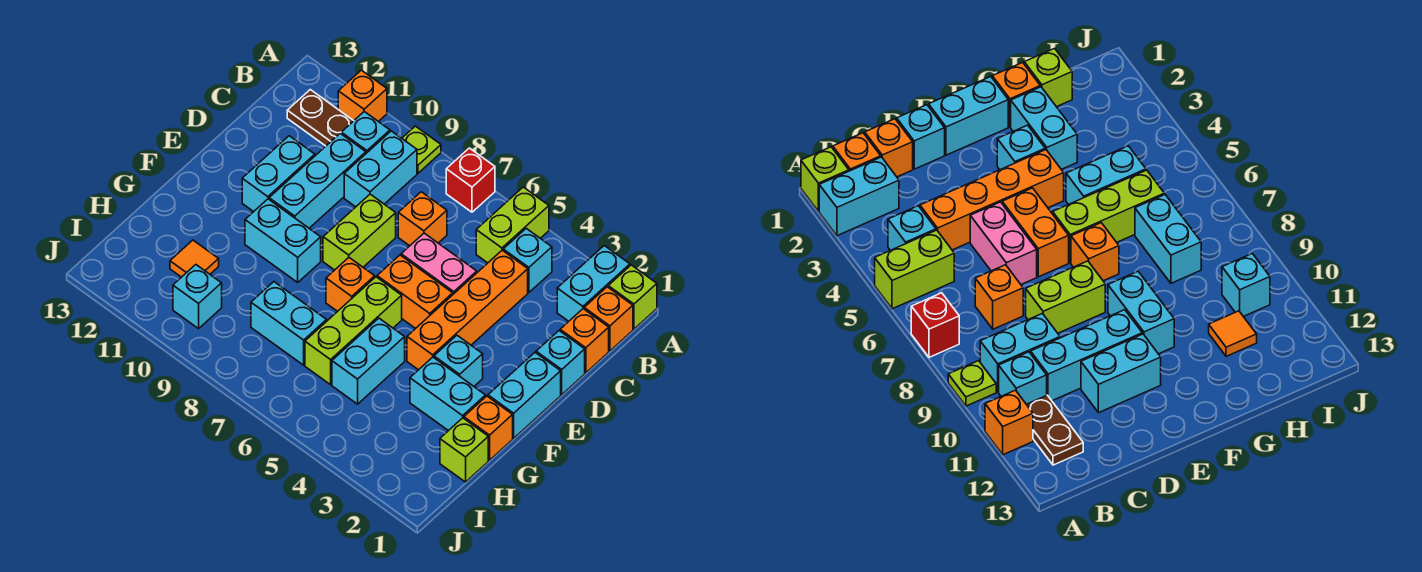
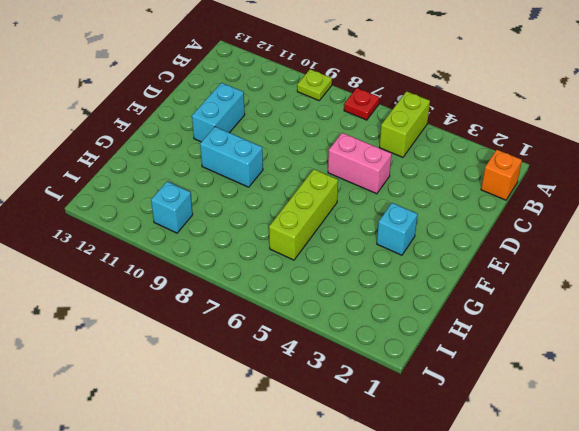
red 1x1 plate [344,88,379,120] -> red 1x1 brick [446,148,495,212]
none -> lime 1x1 brick [608,265,657,329]
none -> cyan 1x2 brick [557,246,630,321]
none -> orange 1x1 brick [338,70,387,122]
none -> cyan 1x1 brick [503,228,552,292]

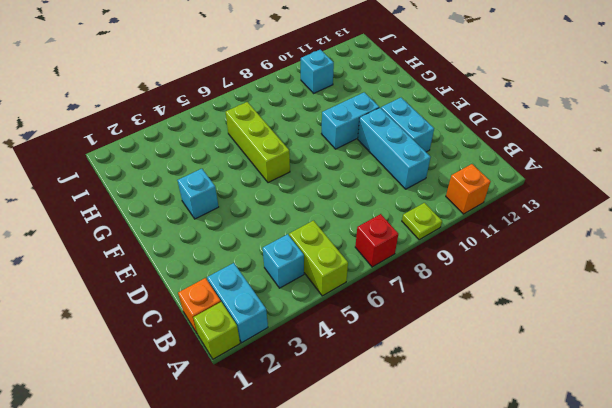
none -> cyan 1x2 brick [344,131,417,207]
none -> cyan 1x1 brick [341,112,390,153]
none -> brown 1x2 plate [287,90,353,146]
none -> orange 1x1 brick [560,309,609,373]

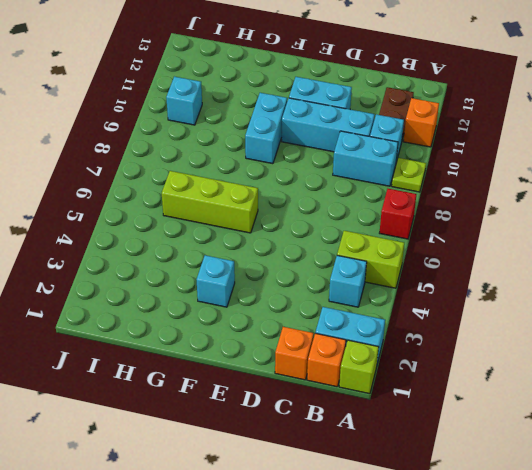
none -> orange 1x4 brick [407,250,528,370]
none -> orange 1x1 brick [398,192,447,246]
none -> cyan 1x1 brick [536,331,585,395]
none -> pink 1x2 brick [401,233,477,294]

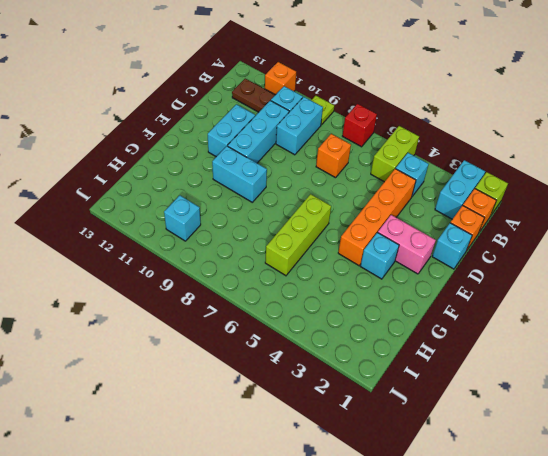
pink 1x2 brick [378,215,436,274] -> pink 1x2 brick moved to [401,233,477,294]
none -> lime 1x2 brick [323,194,396,270]
none -> cyan 1x2 brick [488,353,561,438]
none -> orange 1x2 brick [377,255,453,329]
none -> orange 1x1 brick [326,258,375,311]

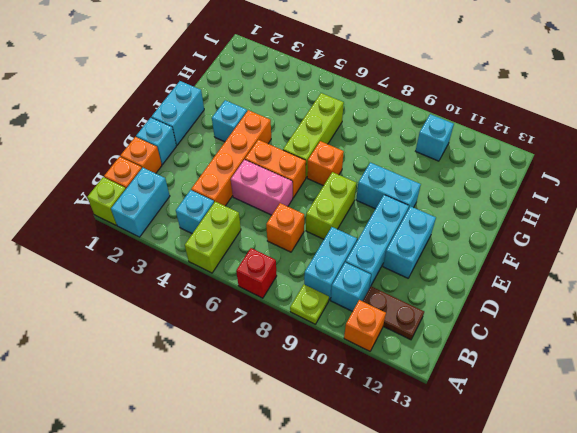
none -> orange 1x1 brick [464,396,513,460]
none -> cyan 1x2 brick [410,357,486,431]
none -> cyan 1x2 brick [332,318,405,404]
none -> lime 1x1 brick [440,418,488,482]

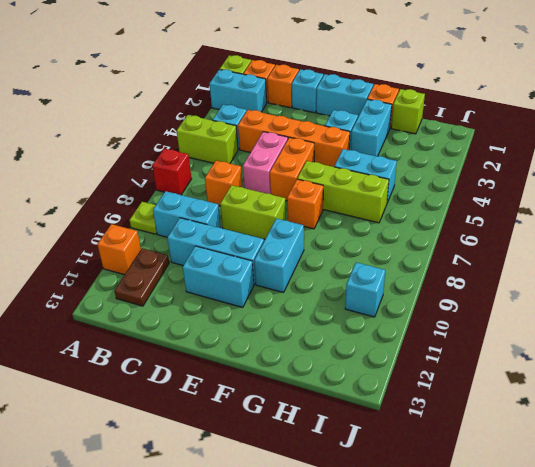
none -> cyan 1x1 brick [341,112,390,153]
none -> cyan 1x2 brick [251,282,327,365]
none -> orange 1x1 tile [170,240,219,277]

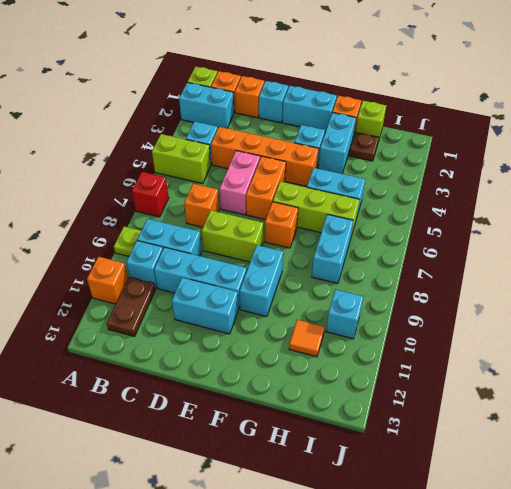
brown 1x1 plate [349,132,379,161] -> none

